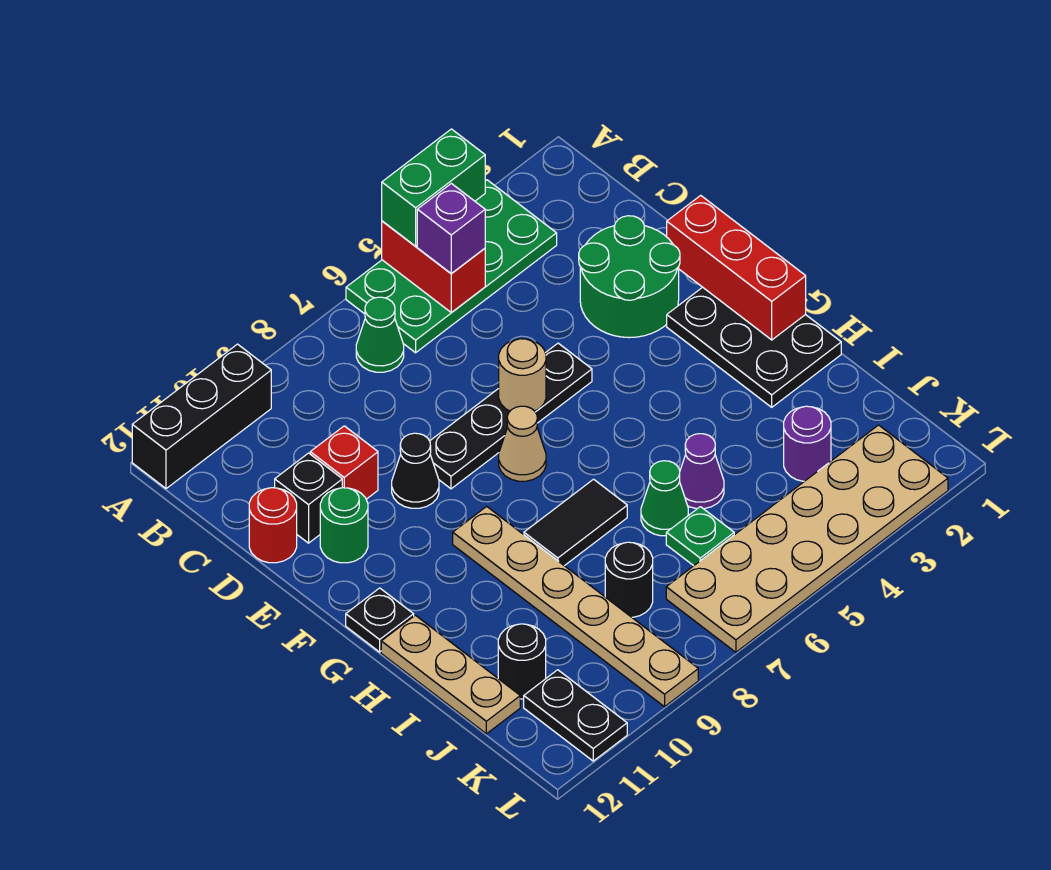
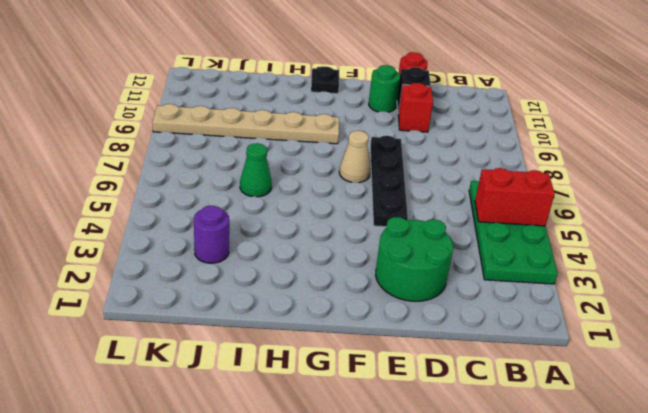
none -> black 1x3 brick [132,344,271,489]
none -> green 1x1 cone [356,297,404,372]
none -> black 1x1 cone [392,433,439,508]

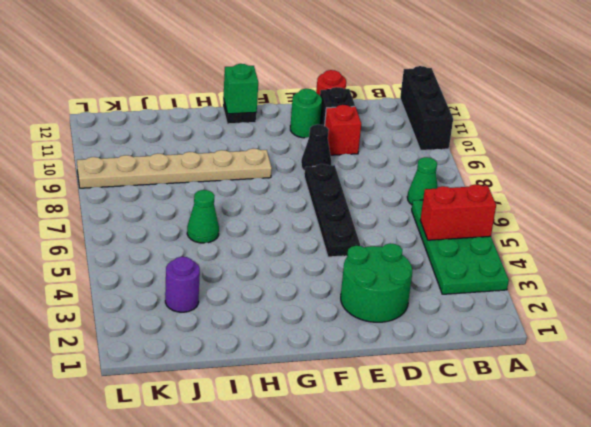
green 1x1 brick [223,64,258,114] -> none
none -> black 2x3 plate [667,287,841,407]
none -> tan 1x1 cone [499,406,546,481]
none -> black 1x2 tile [524,479,627,566]

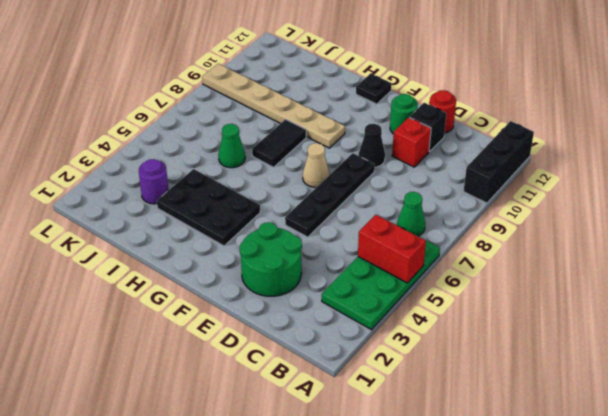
black 2x3 plate [157,169,260,246] -> black 2x3 plate moved to [667,287,841,407]
none -> tan 1x3 plate [381,615,520,734]
none -> purple 1x1 cone [680,434,724,509]
none -> green 1x1 plate [666,507,734,566]

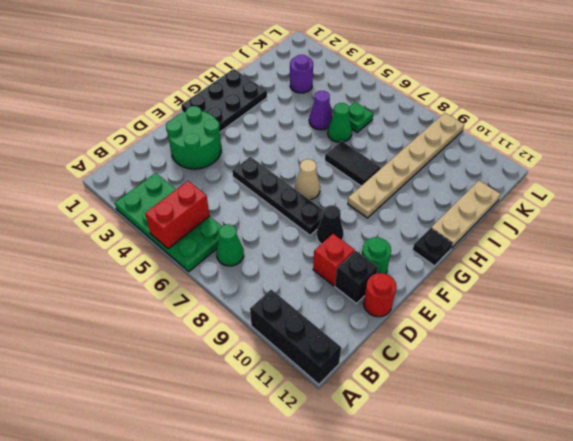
none -> black 1x1 round brick [605,542,653,617]
none -> black 1x1 round brick [498,624,546,699]
none -> tan 2x6 plate [666,425,948,652]

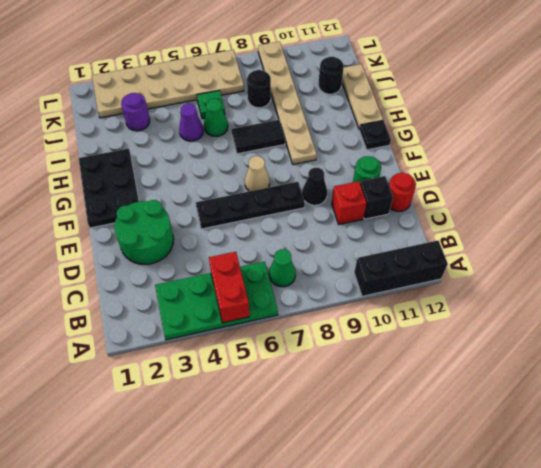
none -> black 1x2 plate [524,670,627,761]
none -> red 1x3 brick [667,195,806,340]
none -> tan 1x1 round brick [499,339,546,411]

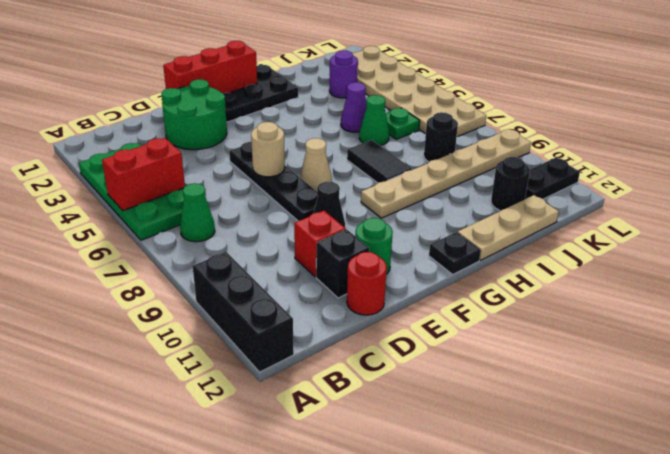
none -> green 1x2 brick [382,129,485,246]
none -> purple 1x1 brick [417,183,485,274]

